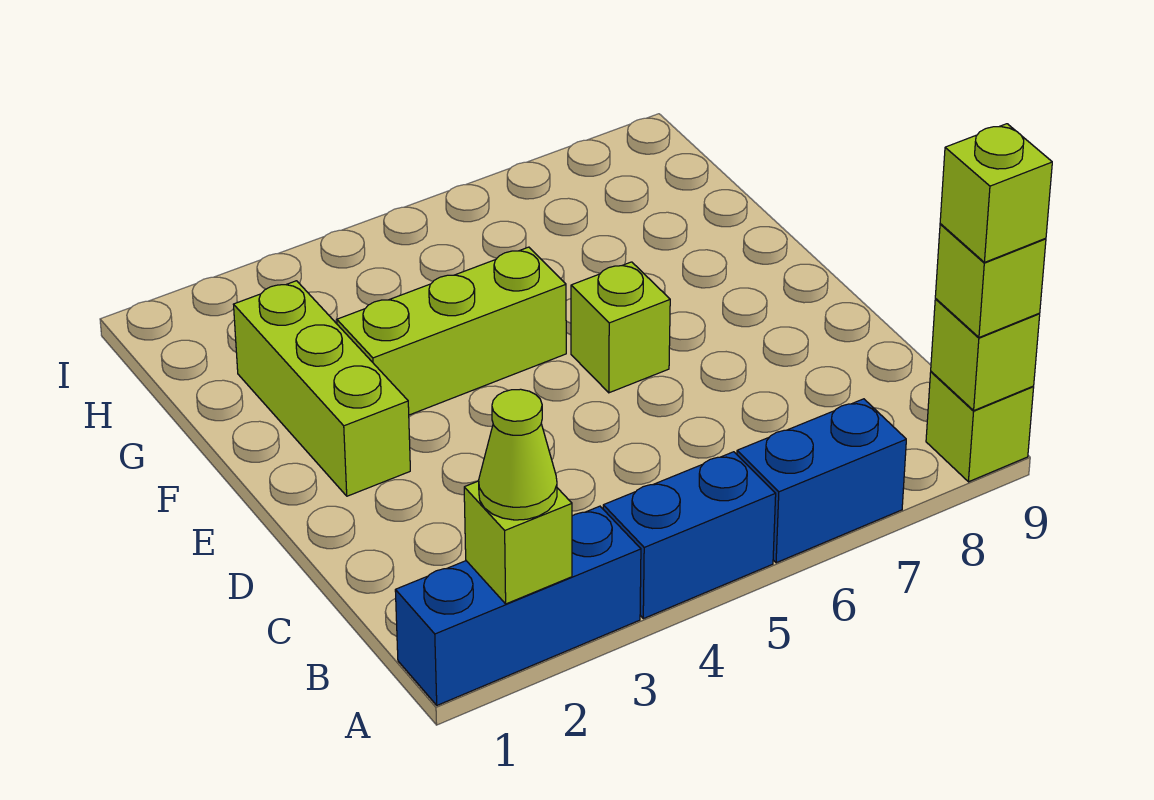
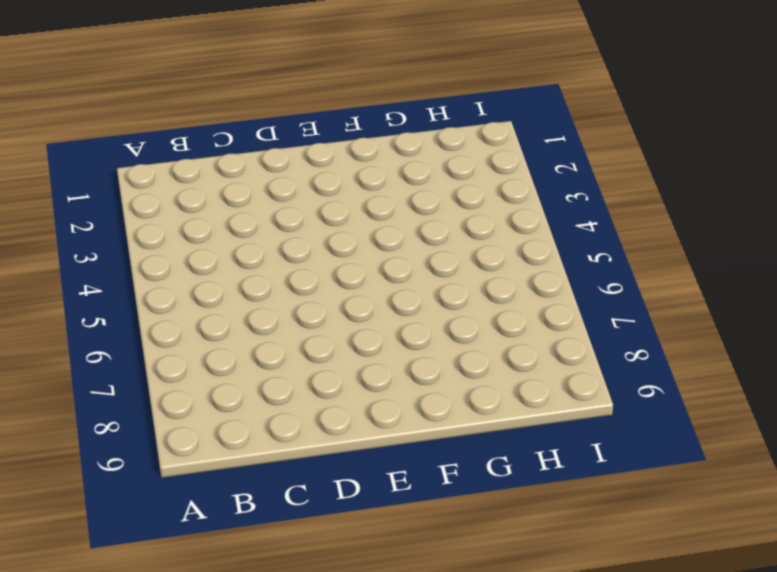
none -> blue 1x3 brick [395,506,641,705]
none -> blue 1x2 brick [603,452,776,619]
none -> blue 1x2 brick [737,399,906,563]

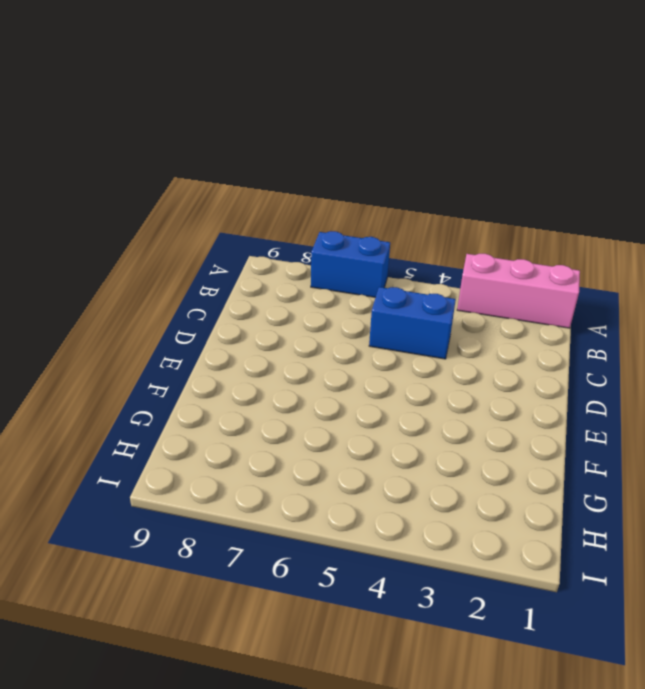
pink 1x3 brick [457,254,580,328] -> blue 1x3 brick [395,506,641,705]
blue 1x2 brick [369,287,456,359] -> blue 1x2 brick moved to [603,452,776,619]
none -> lime 1x1 brick [926,372,1034,482]
none -> lime 1x3 brick [233,281,410,496]
none -> lime 1x1 brick [571,262,670,393]

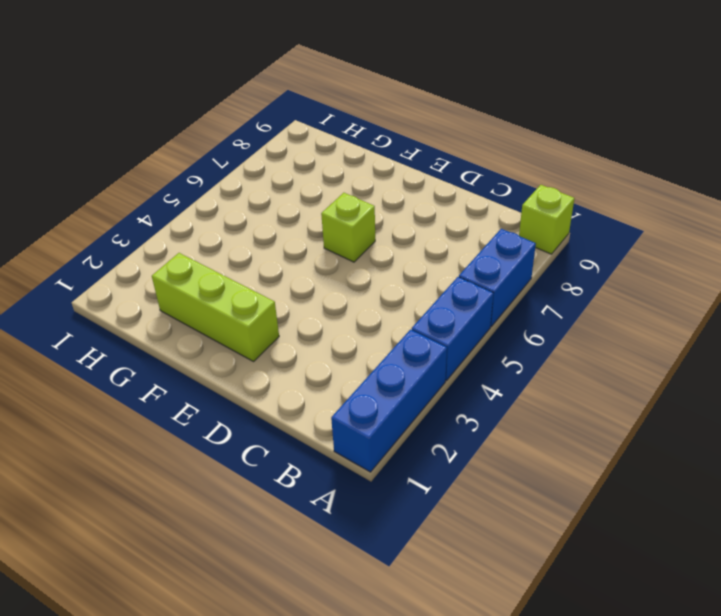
none -> lime 1x3 brick [337,247,566,415]
none -> lime 1x1 brick [464,481,572,604]
none -> lime 1x1 brick [931,299,1040,410]

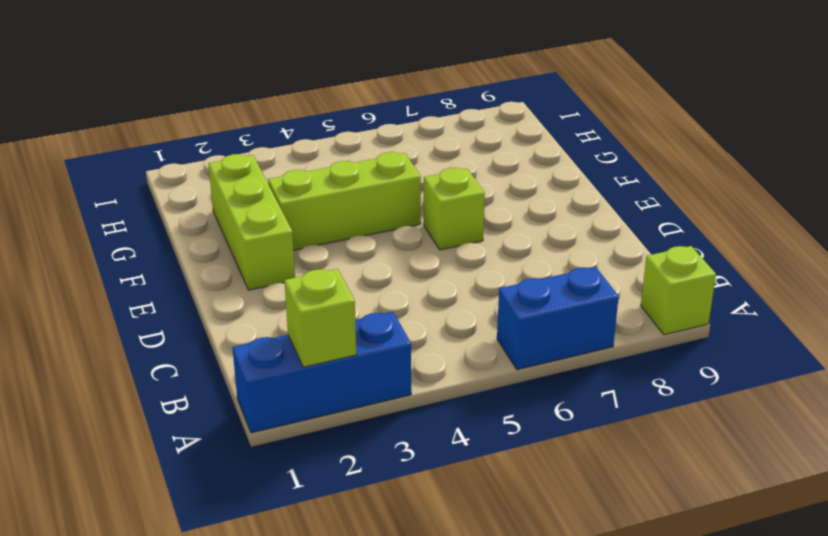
none -> blue 1x2 brick [603,452,776,619]
none -> lime 1x1 brick [931,299,1040,410]
none -> lime 1x1 cone [479,389,557,520]

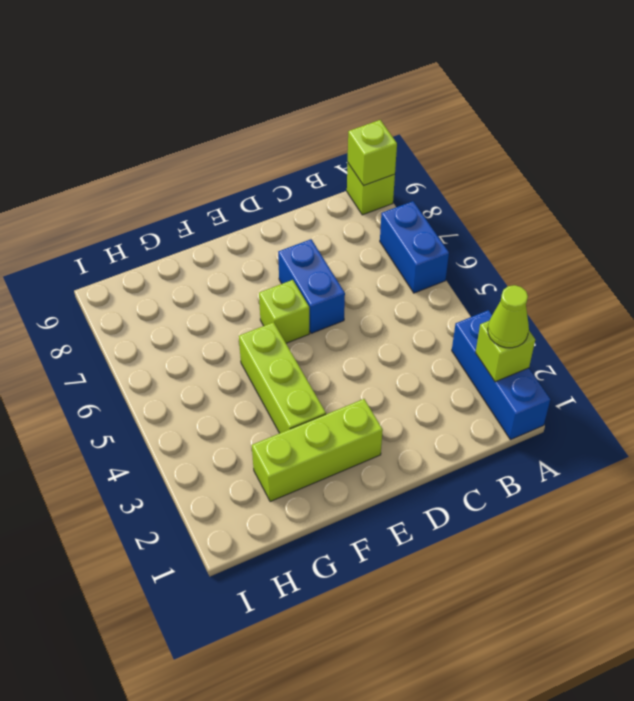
blue 1x2 brick [278,239,345,333] -> blue 1x2 brick moved to [603,452,776,619]
none -> lime 1x1 brick [935,224,1046,337]
none -> lime 1x1 brick [940,124,1052,262]

